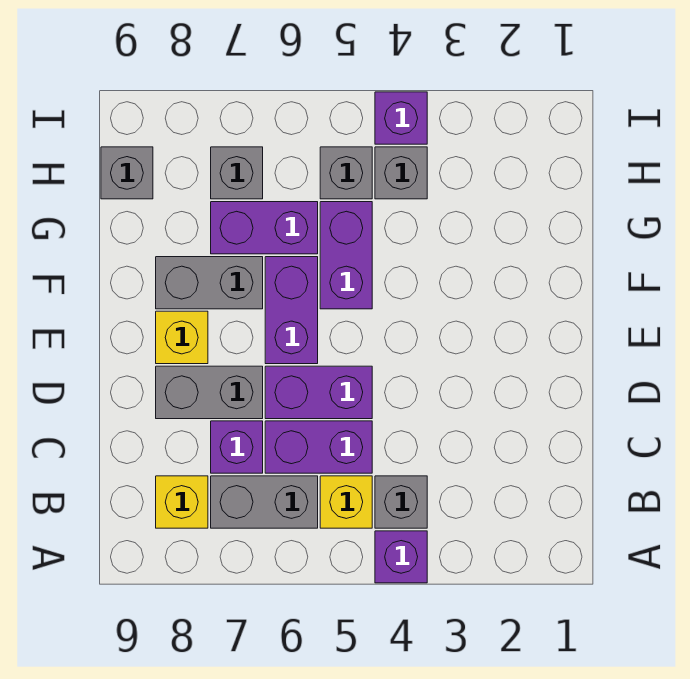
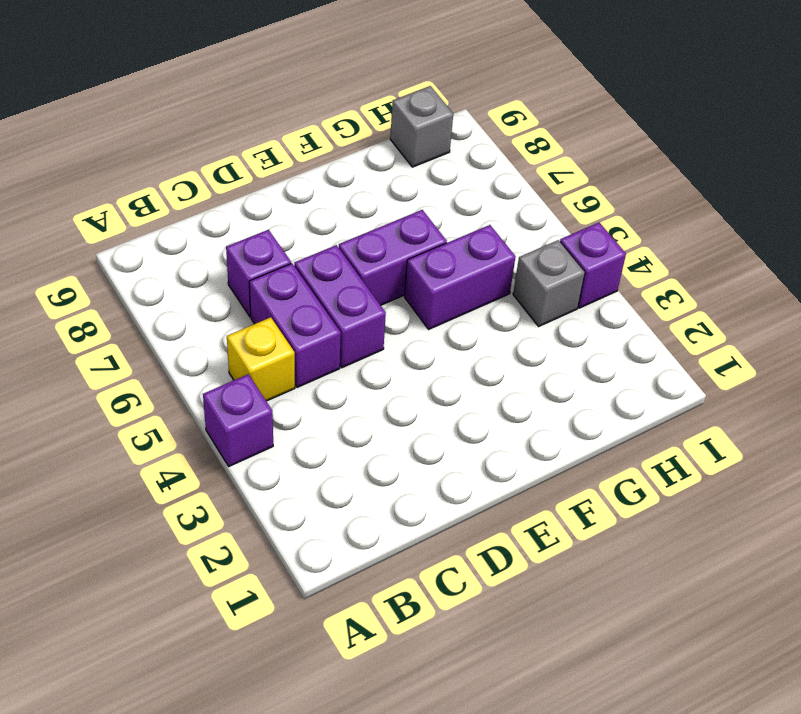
none -> grey 1x1 brick [375,476,427,528]
none -> grey 1x2 brick [211,476,318,528]
none -> yellow 1x1 brick [156,476,208,528]

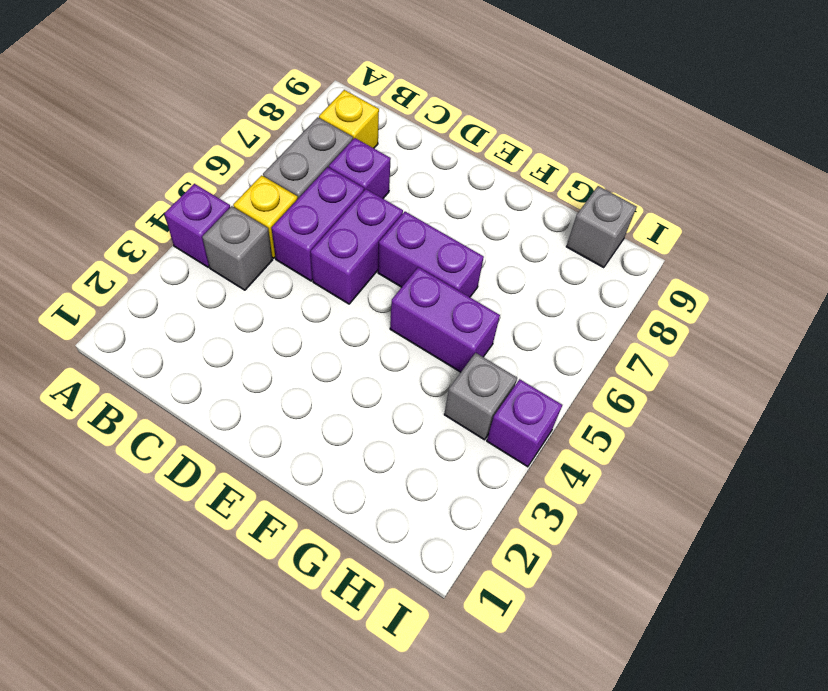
none -> grey 1x2 brick [156,366,263,419]
none -> yellow 1x1 brick [156,311,208,364]
none -> grey 1x2 brick [156,257,263,309]

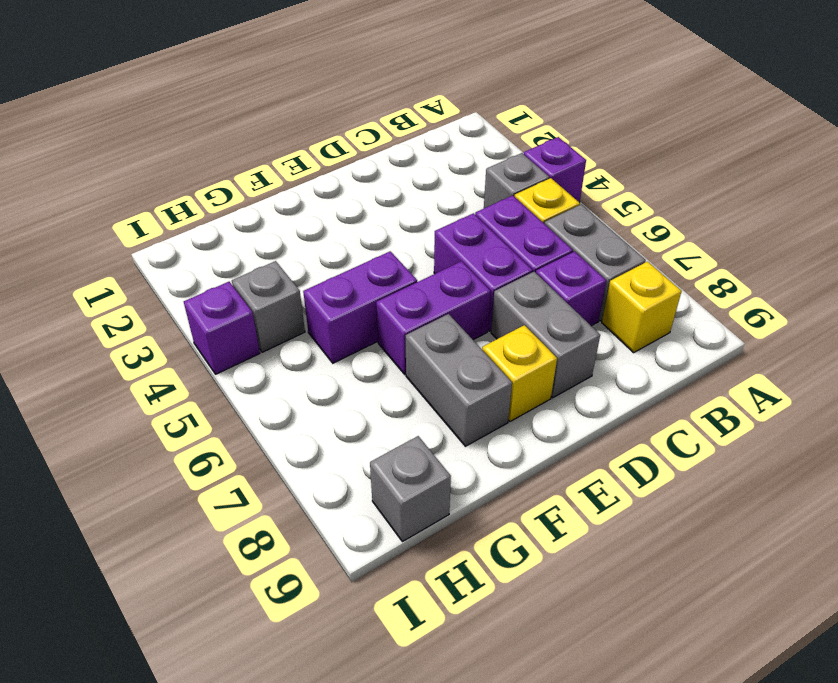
none -> purple 1x2 brick [211,202,318,254]
none -> grey 1x1 brick [320,147,372,199]
none -> grey 1x1 brick [211,147,263,199]

